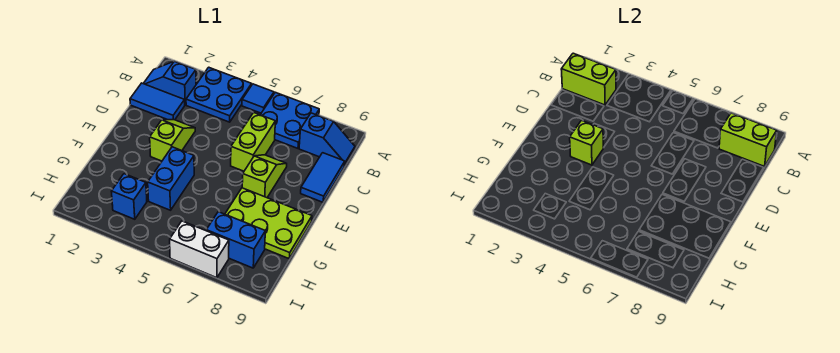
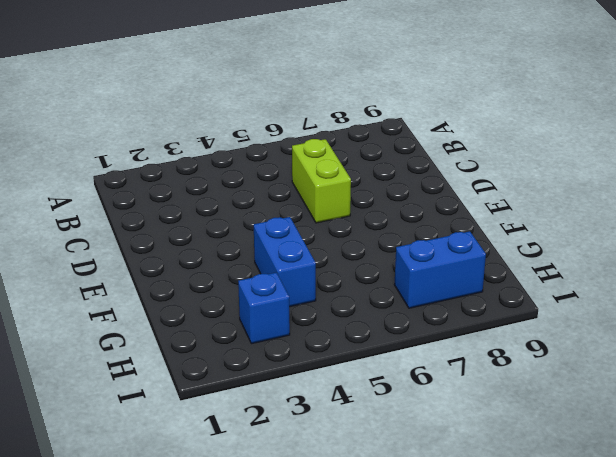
none -> blue 2x2 plate [186,67,252,122]
none -> blue 1x1 tile [242,84,274,113]
none -> blue 2x2 plate [261,92,319,148]

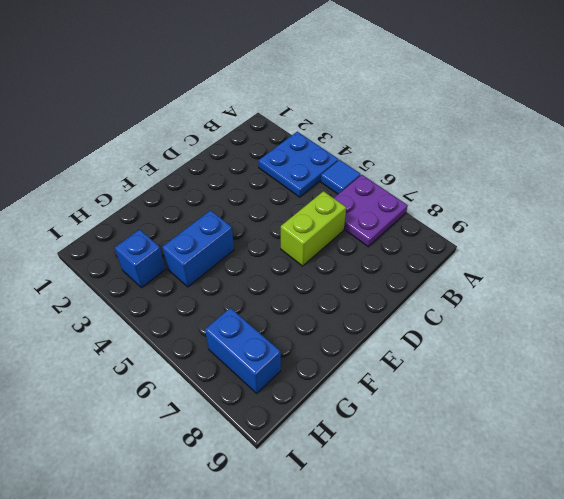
purple 2x2 plate [334,175,408,247] -> blue 2x2 plate [261,92,319,148]
none -> blue 1x2 slope [143,61,196,105]
none -> blue 1x2 slope [299,113,355,166]
none -> blue 1x2 tile [130,83,185,120]

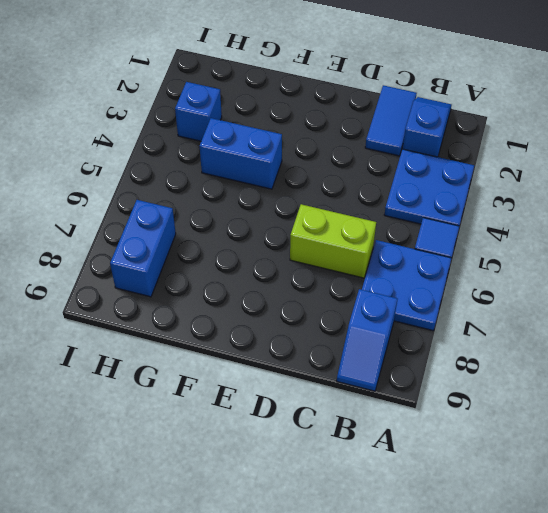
none -> blue 1x2 tile [301,153,345,202]
none -> lime 1x2 slope [150,119,195,161]
none -> lime 1x2 slope [242,155,287,198]

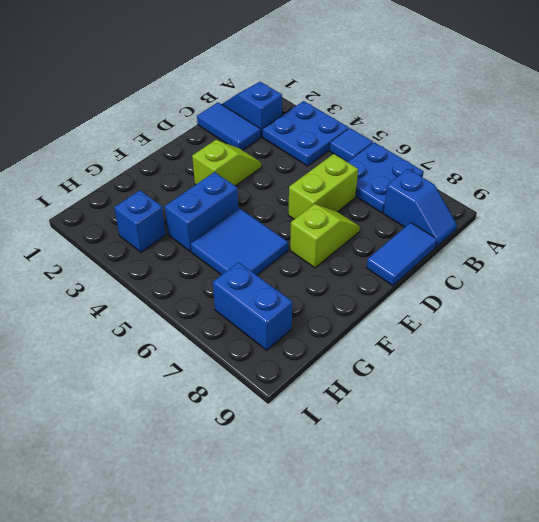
blue 2x2 tile [191,208,288,275] -> none
none -> lime 2x3 plate [225,188,312,259]
none -> white 1x2 brick [170,221,229,278]
none -> lime 1x2 brick [561,53,616,105]

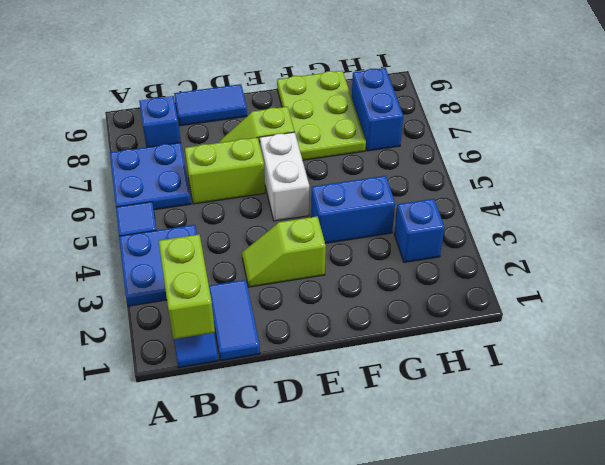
white 1x2 brick [260,132,309,221] -> white 1x2 brick moved to [170,221,229,278]
none -> lime 1x2 brick [719,113,777,166]
none -> lime 1x1 brick [570,120,603,165]

